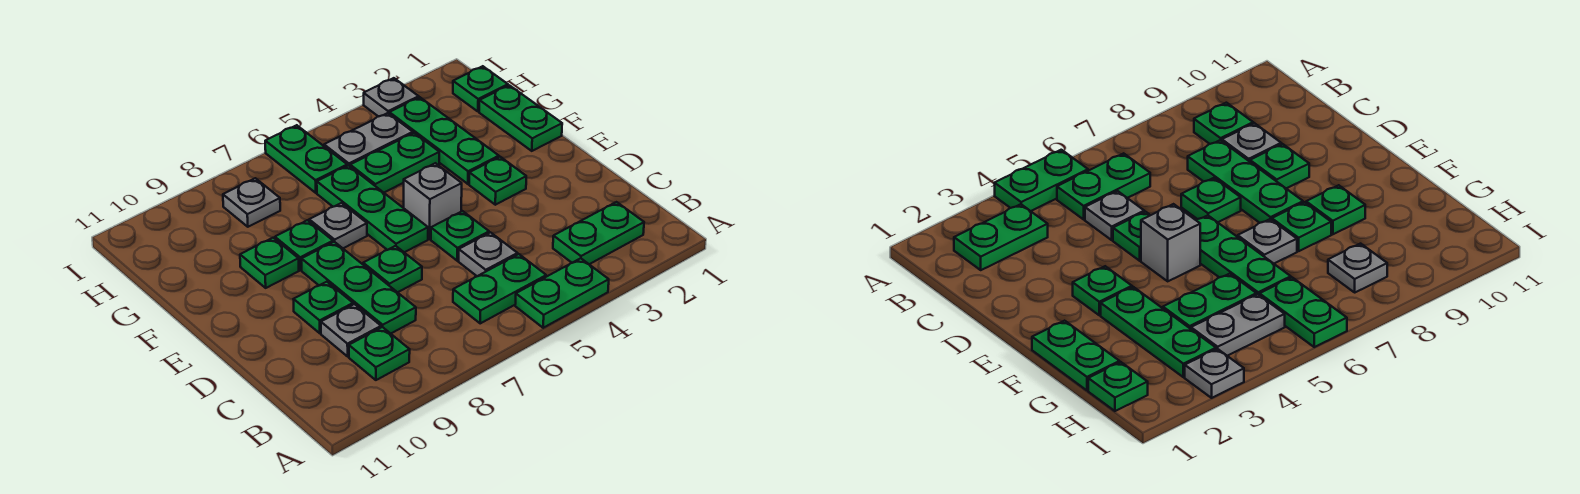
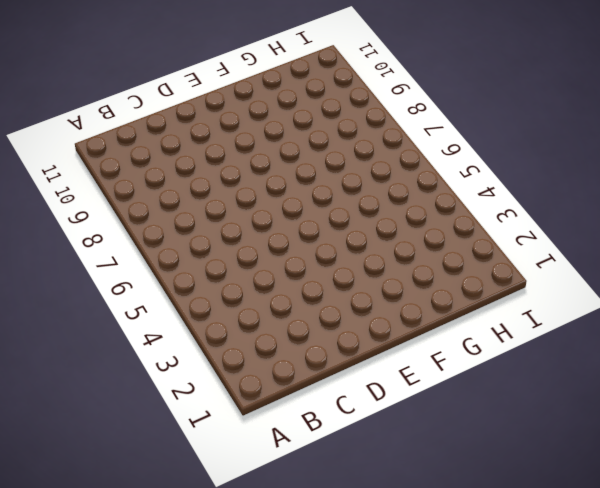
none -> green 1x2 plate [515,258,609,328]
none -> green 1x2 plate [553,202,644,264]
none -> green 1x2 plate [453,254,546,323]

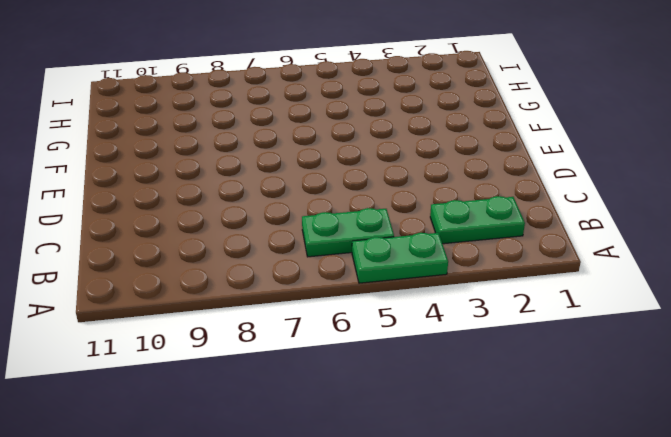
none -> green 1x1 plate [349,327,410,380]
none -> grey 1x1 plate [459,232,518,276]
none -> green 1x3 plate [301,242,416,334]

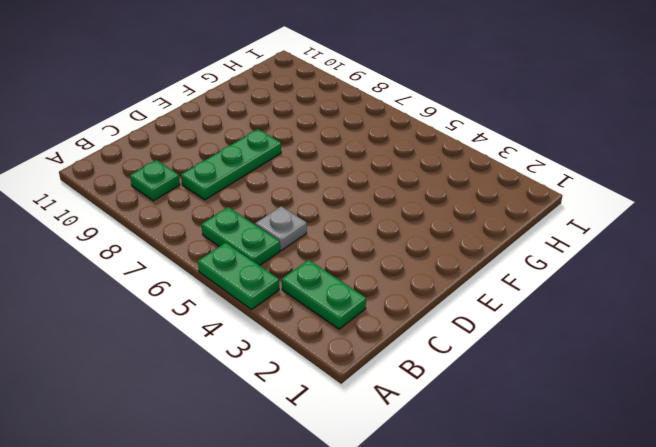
none -> grey 1x1 plate [321,304,381,356]
none -> green 1x1 plate [431,211,489,261]
none -> green 1x1 plate [363,246,422,292]

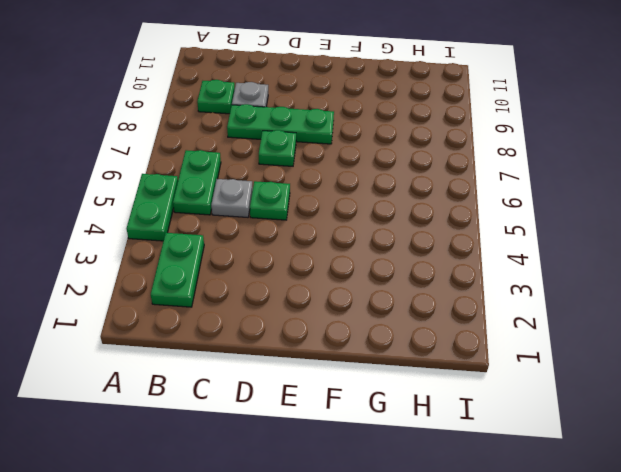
none -> green 1x1 plate [293,282,353,333]
none -> green 1x1 plate [469,157,526,205]
none -> grey 1x1 brick [404,163,462,239]

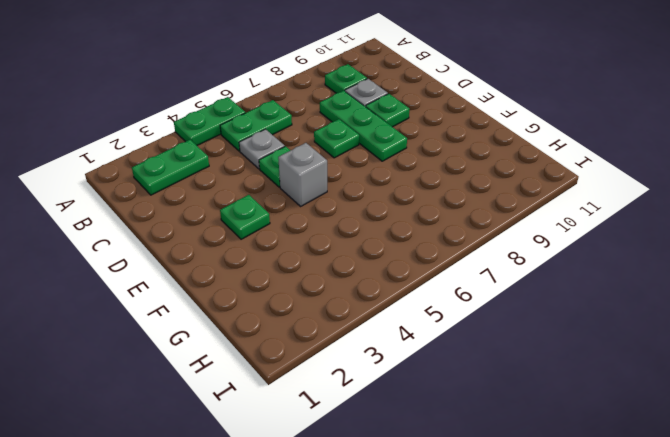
none -> green 1x3 plate [317,166,428,252]
none -> green 1x2 plate [479,85,562,151]
none -> green 1x3 plate [389,97,499,184]

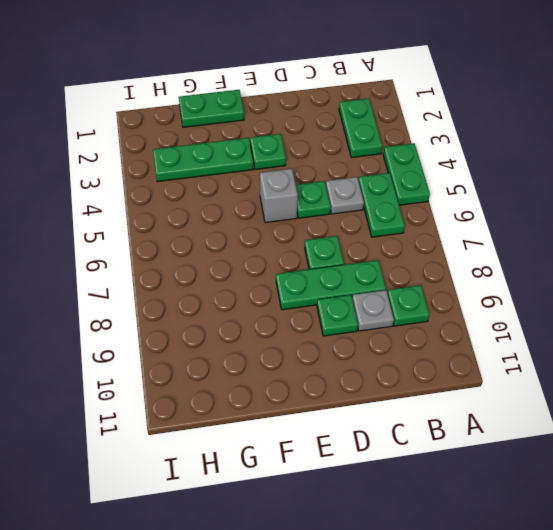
none -> green 1x3 plate [317,166,428,252]
none -> grey 1x1 plate [309,203,367,248]
none -> green 1x1 plate [275,220,333,270]

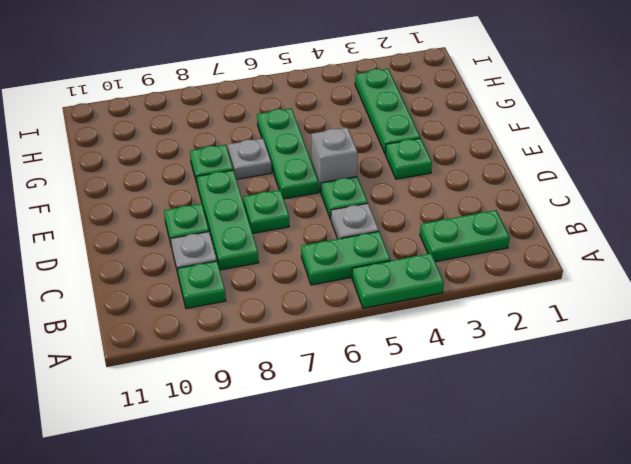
none -> green 1x2 plate [479,85,562,151]
none -> green 1x1 plate [240,238,299,288]
none -> green 1x2 plate [350,133,439,193]

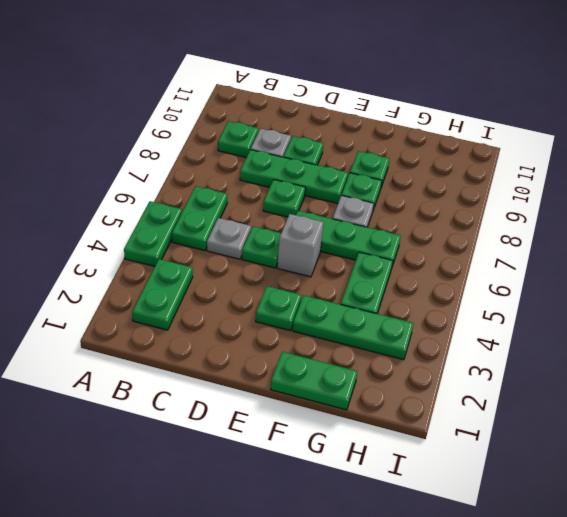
none -> green 1x1 plate [453,66,508,112]
none -> grey 1x2 plate [324,113,413,166]
none -> green 1x2 plate [265,125,347,193]

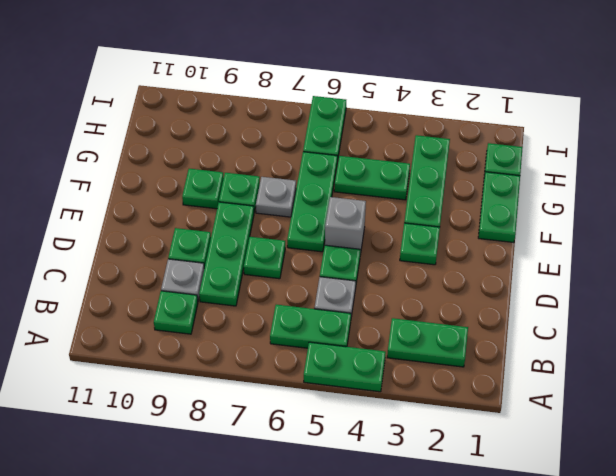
none -> grey 1x2 plate [324,113,413,166]
none -> grey 1x1 plate [223,178,280,227]
none -> grey 1x1 plate [364,78,419,117]

